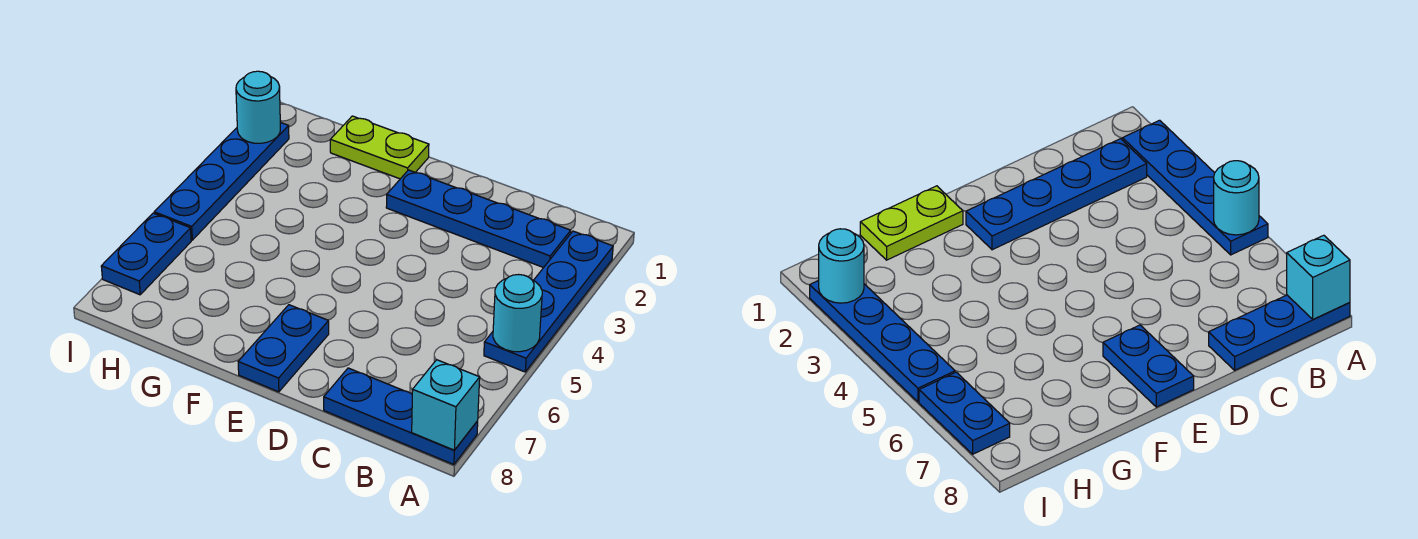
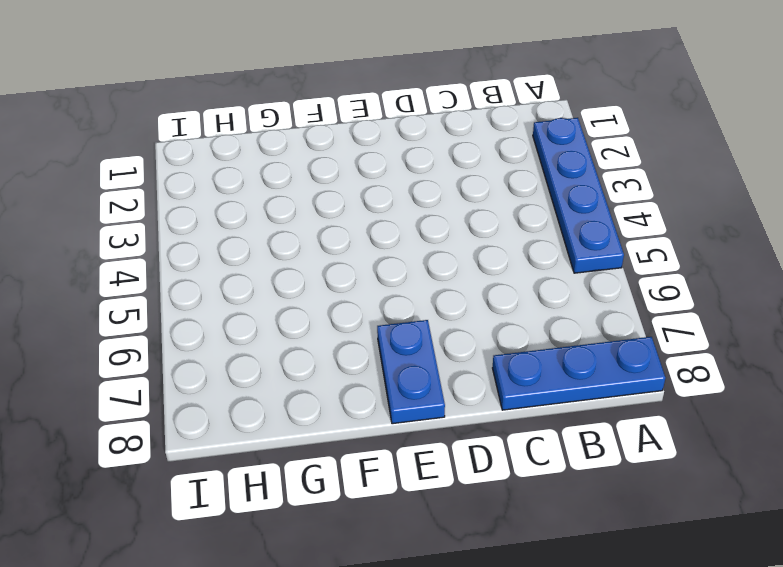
none -> blue 1x4 plate [386,170,571,268]
none -> lime 1x2 plate [330,116,429,179]

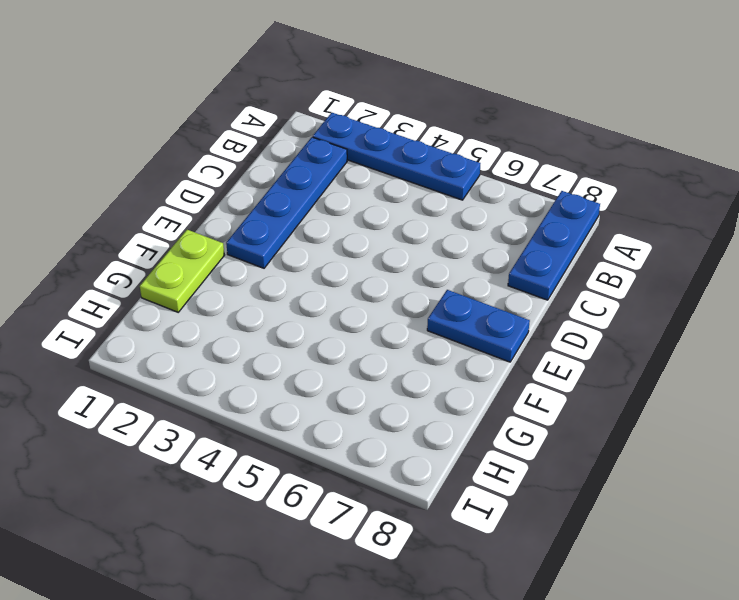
none -> blue 1x4 plate [154,122,289,240]
none -> blue 1x2 plate [101,213,191,295]

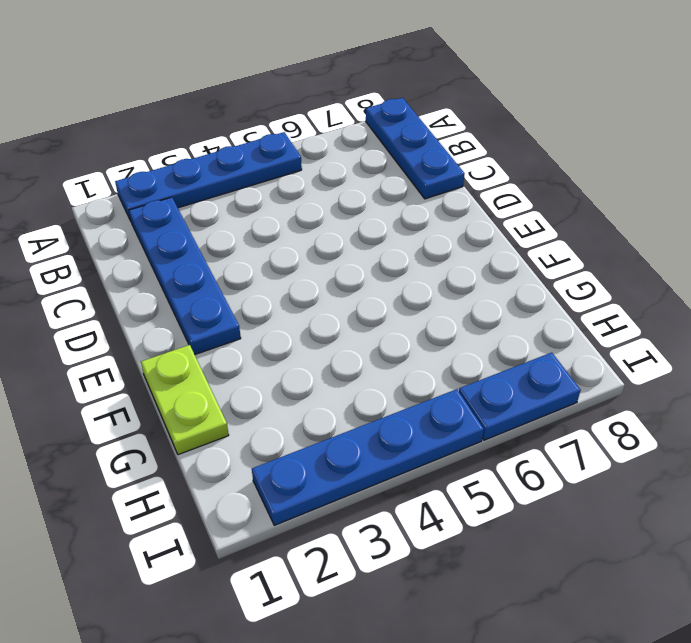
none -> blue 1x2 plate [238,305,329,392]
none -> cyan 1x1 round brick [493,275,542,352]

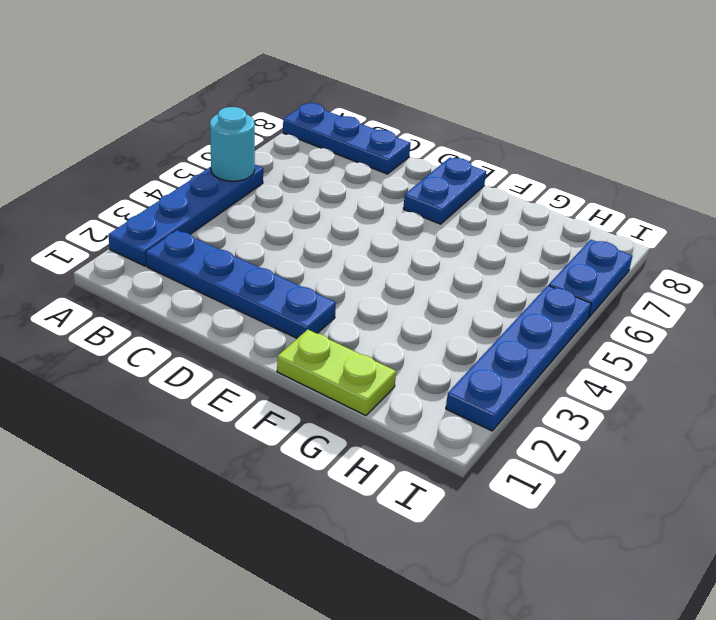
none -> cyan 1x1 brick [412,360,480,450]
none -> cyan 1x1 round brick [236,71,280,143]

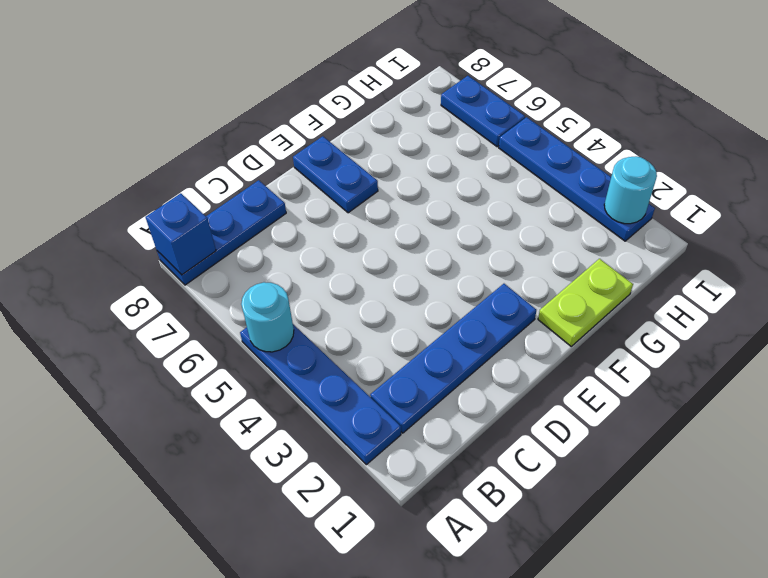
blue 1x1 brick [146,193,216,275] -> cyan 1x1 brick [412,360,480,450]

